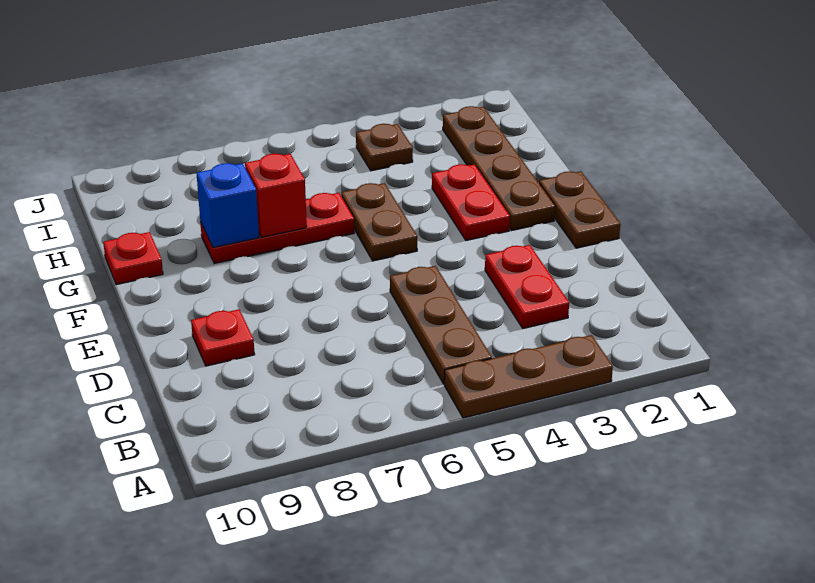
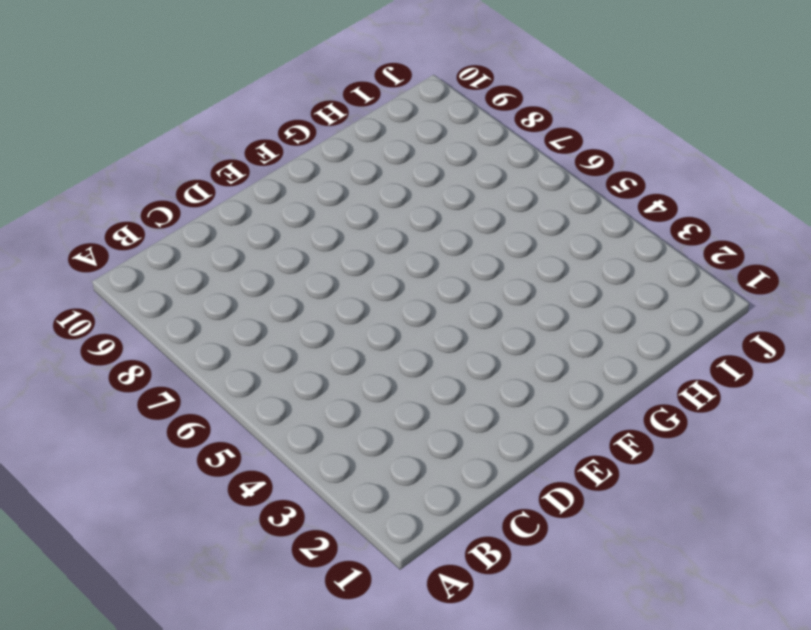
none -> brown 1x3 plate [444,335,613,418]
none -> brown 1x3 plate [390,266,492,384]
none -> red 1x2 plate [485,245,569,328]

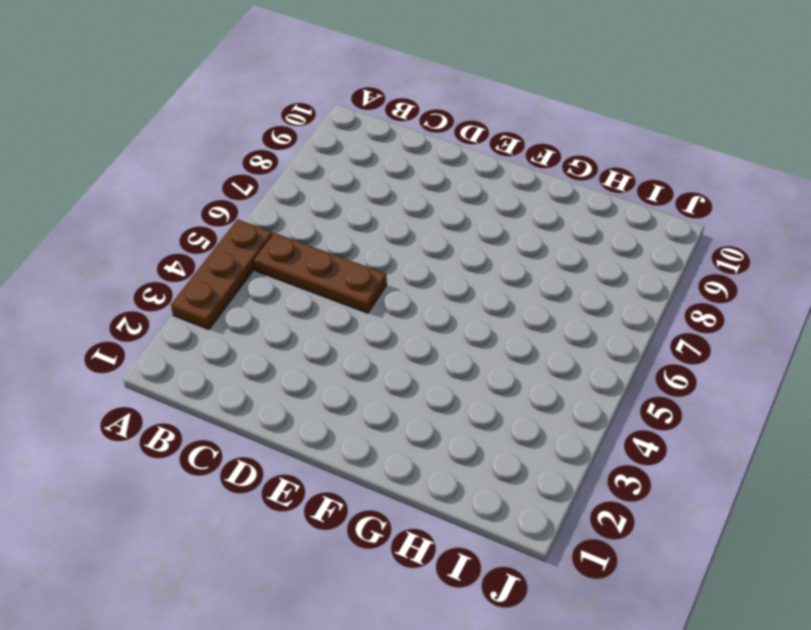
none -> red 1x2 plate [485,245,569,328]
none -> red 1x1 plate [191,309,255,366]
none -> brown 1x2 plate [539,171,620,248]

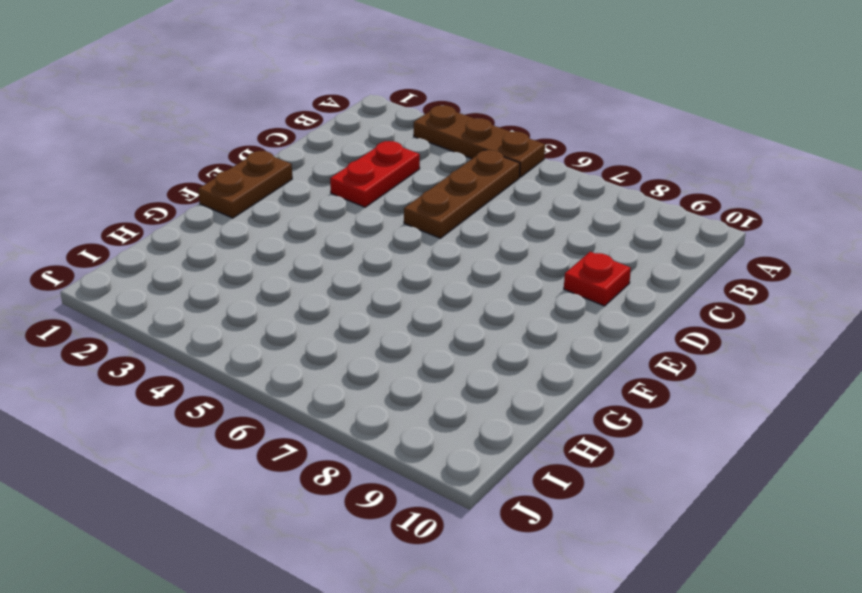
none -> brown 1x4 plate [443,106,555,231]
none -> red 1x2 plate [432,164,510,240]
none -> brown 1x2 plate [341,183,417,261]

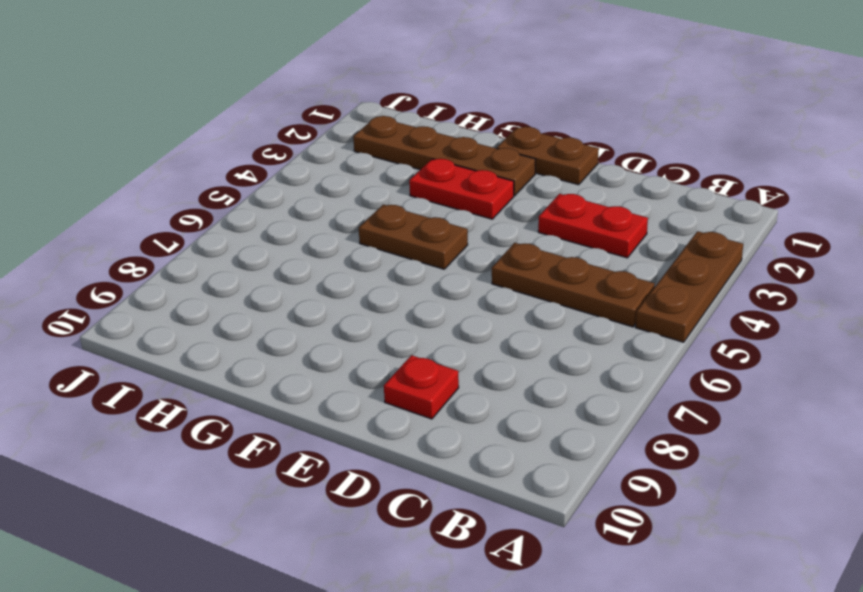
none -> red 1x3 plate [200,193,354,264]
none -> red 1x1 plate [103,232,163,285]
none -> brown 1x1 plate [356,124,413,171]

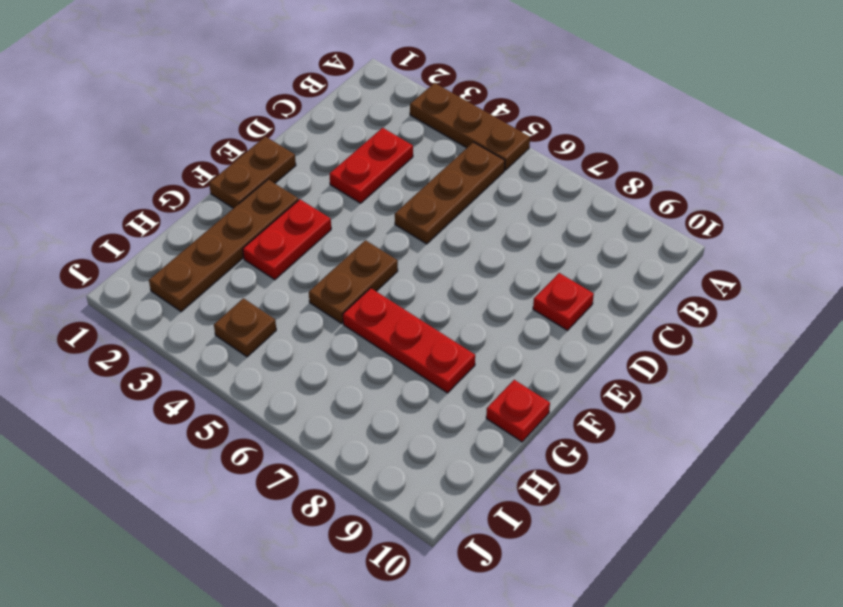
none -> red 1x1 brick [245,154,307,237]
none -> blue 1x1 brick [197,163,259,247]

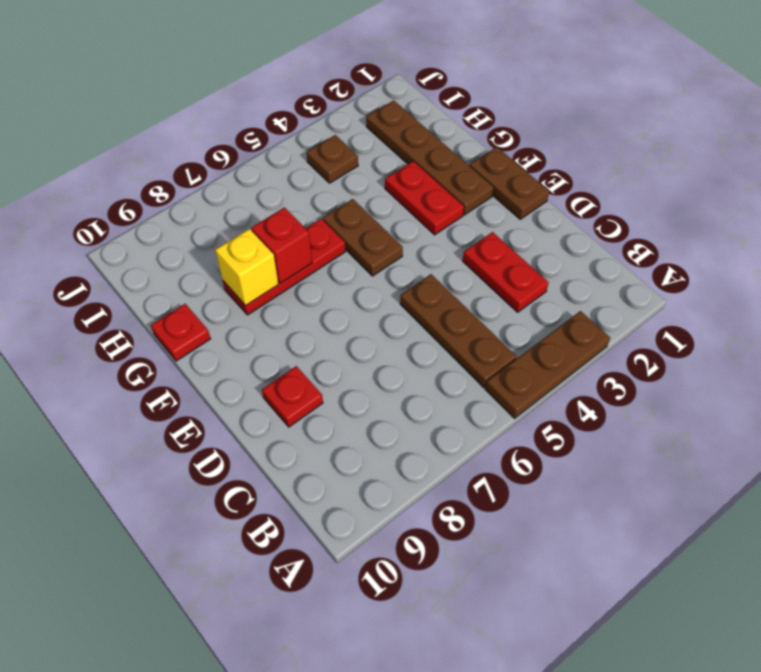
yellow 1x1 brick [215,229,278,306] -> blue 1x1 brick [197,163,259,247]

